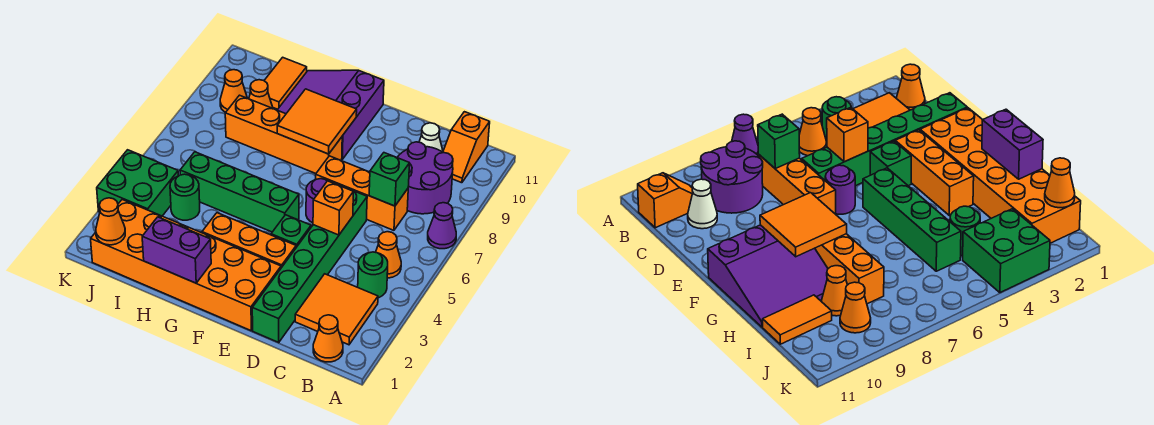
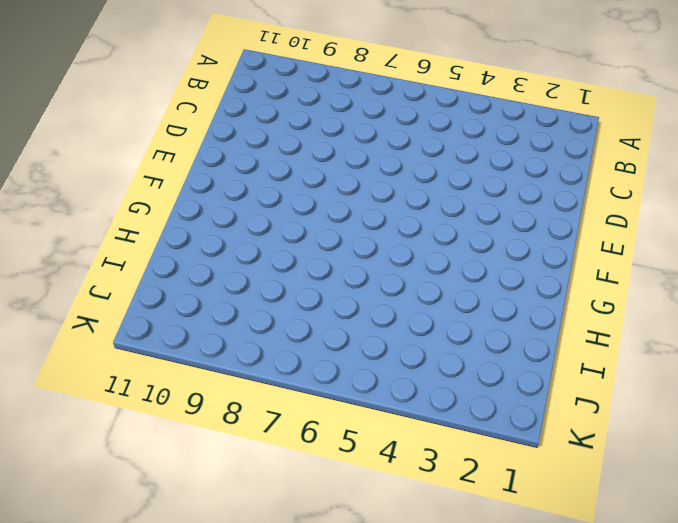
none -> purple 1x1 cone [428,203,456,249]
none -> orange 1x1 cone [313,315,343,362]
none -> orange 2x2 tile [295,274,378,345]

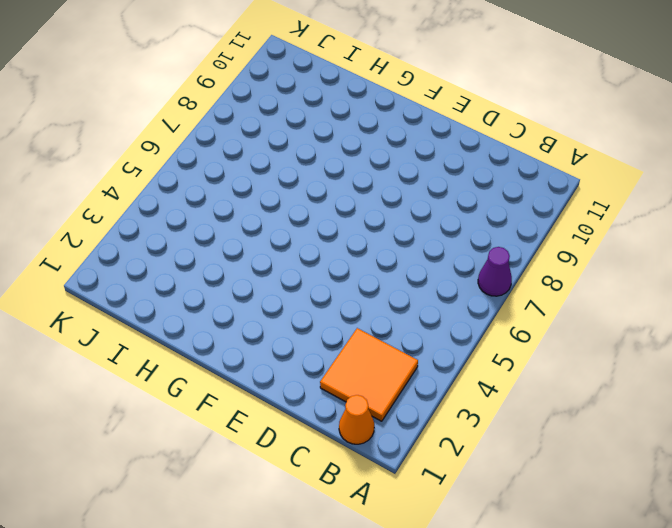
none -> green 1x1 round brick [358,252,388,298]
none -> orange 1x1 cone [376,232,401,278]
none -> purple 2x2 round brick [397,142,453,214]

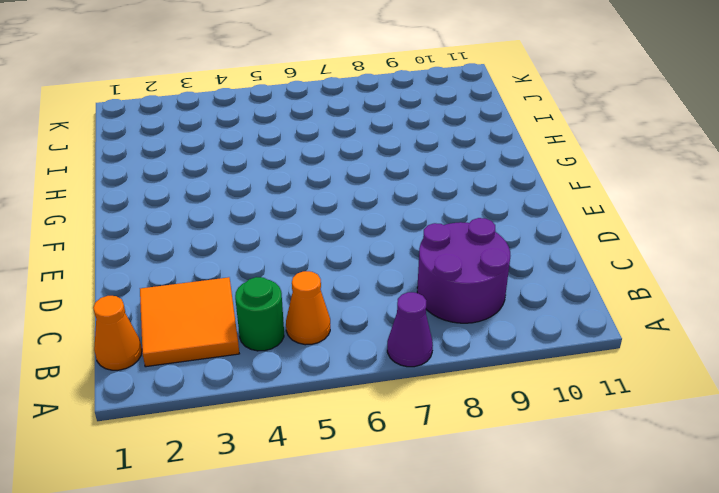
none -> orange 1x2 slope [443,112,490,183]
none -> orange 1x3 brick [315,156,408,230]
none -> white 1x1 cone [419,123,443,152]

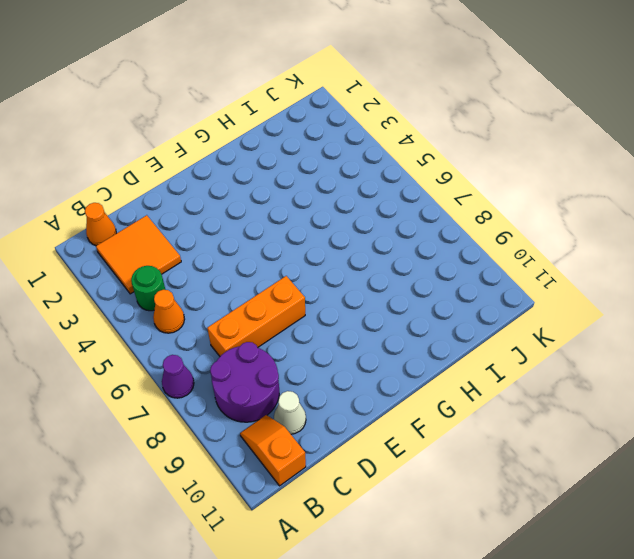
none -> green 1x6 brick [252,186,367,342]
none -> orange 2x6 brick [91,200,281,331]
none -> orange 1x3 brick [202,213,296,268]

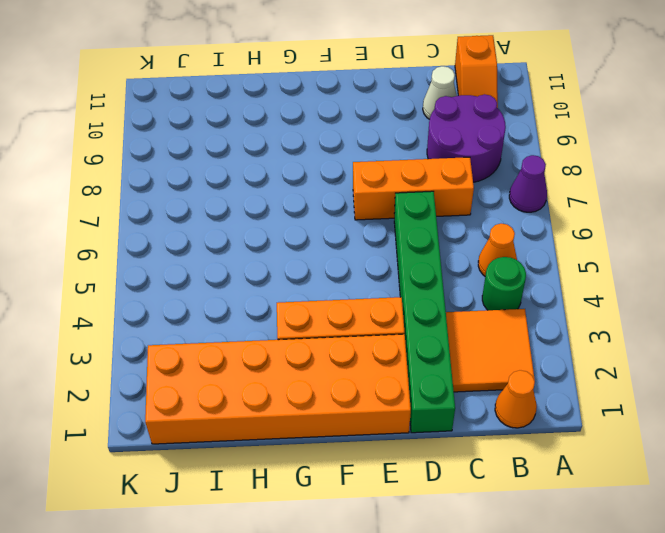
none -> green 1x1 brick [271,215,311,247]
none -> purple 1x1 round brick [306,179,328,223]
none -> green 1x4 brick [180,152,299,232]

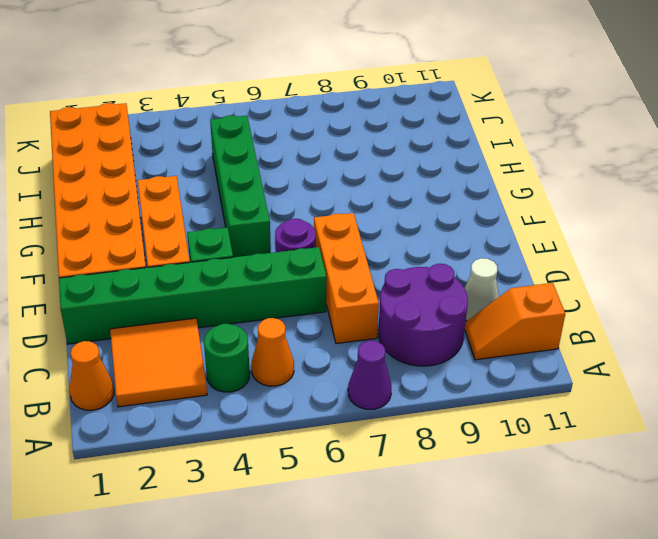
none -> orange 1x4 brick [225,95,342,173]
none -> purple 3x3 slope [278,70,384,159]
none -> green 1x1 round brick [170,174,200,220]

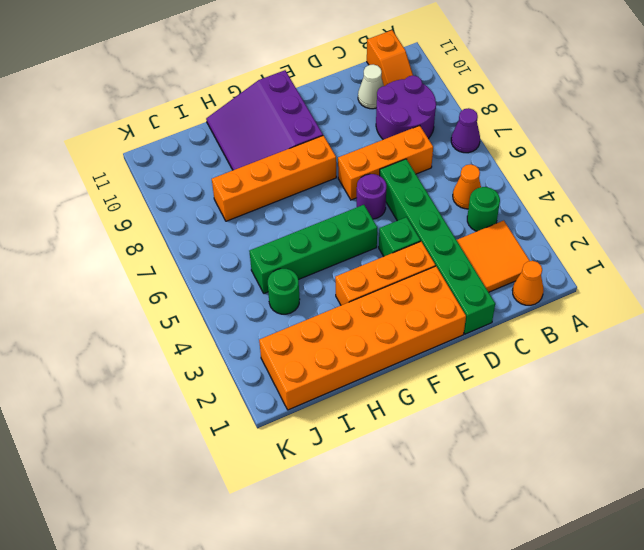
none -> orange 1x1 cone [249,80,273,108]
none -> orange 1x2 tile [264,57,307,109]
none -> green 2x2 brick [97,150,178,216]

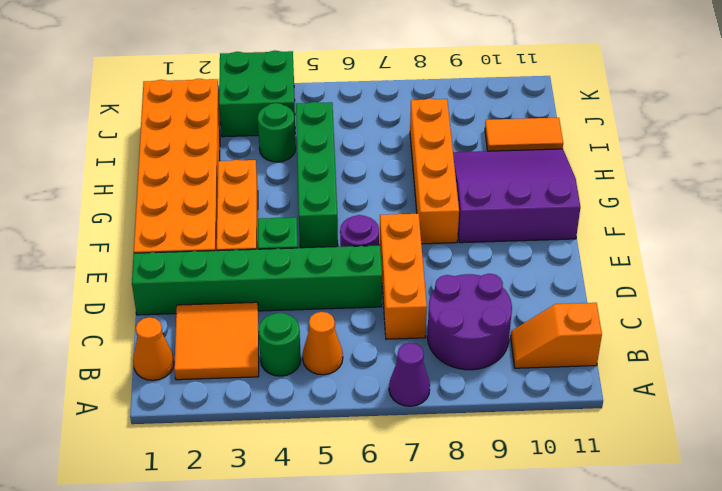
none -> white 1x1 cone [419,123,443,152]
none -> orange 1x1 cone [249,80,273,108]
none -> orange 1x1 cone [220,70,247,112]

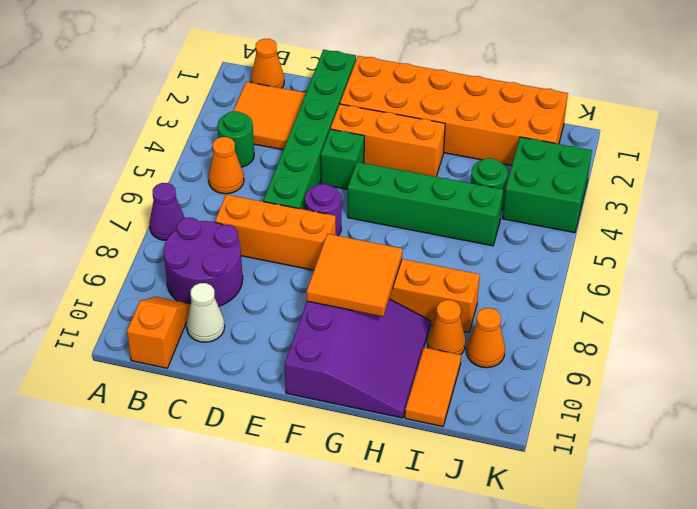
none -> green 1x1 brick [369,153,410,206]
none -> orange 1x1 brick [313,181,353,235]
none -> purple 1x2 brick [142,217,211,283]

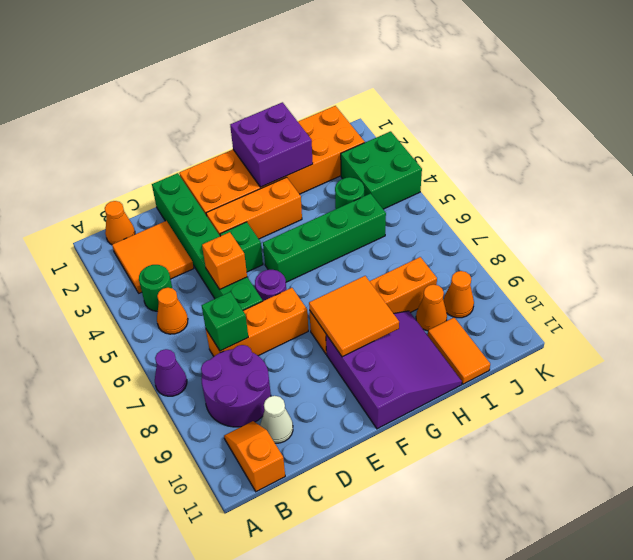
purple 2x2 brick [230,102,313,187] -> purple 1x2 brick [142,217,211,283]
none -> orange 1x1 cone [96,198,125,245]

